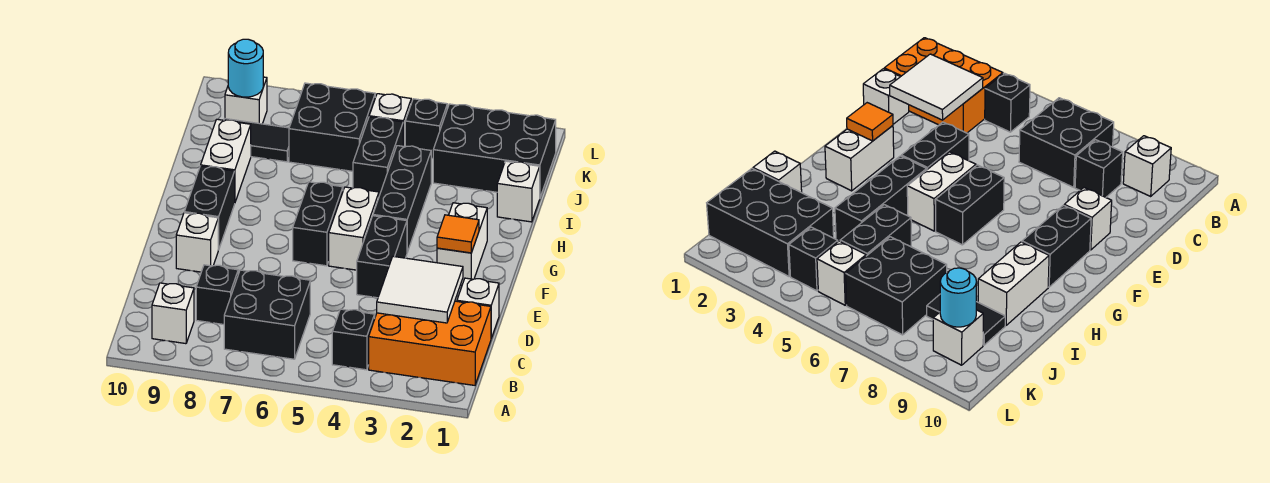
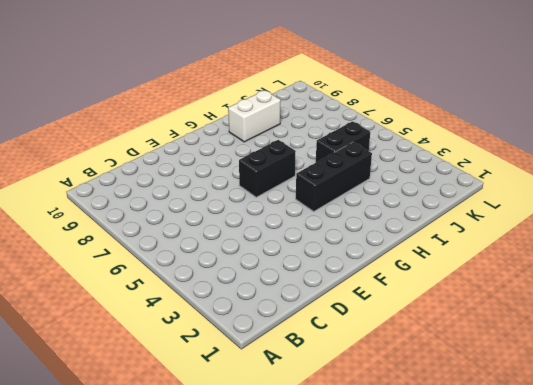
none -> orange 2x3 brick [369,301,491,385]
none -> black 1x1 brick [332,309,375,370]
none -> black 2x2 brick [224,270,310,359]

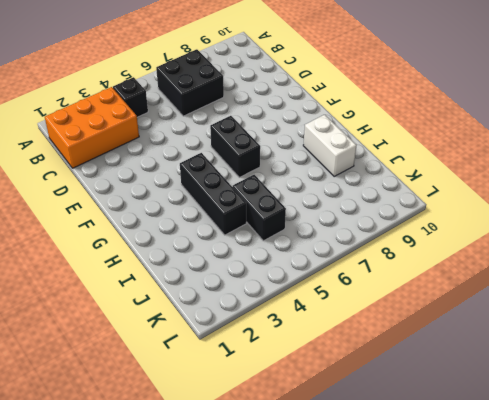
none -> white 1x1 brick [152,283,194,344]
none -> black 1x1 brick [196,265,238,324]
none -> white 1x1 brick [457,278,499,338]

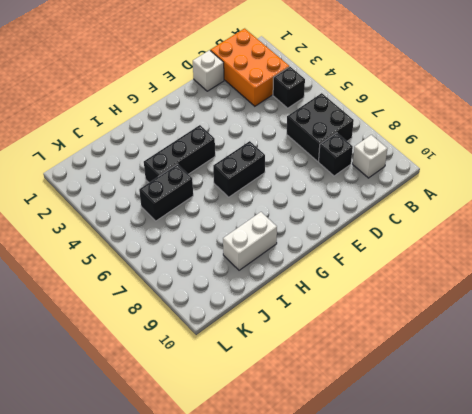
none -> black 1x2 brick [357,216,407,298]
none -> white 1x1 brick [176,213,218,272]
none -> white 1x2 brick [437,203,487,285]

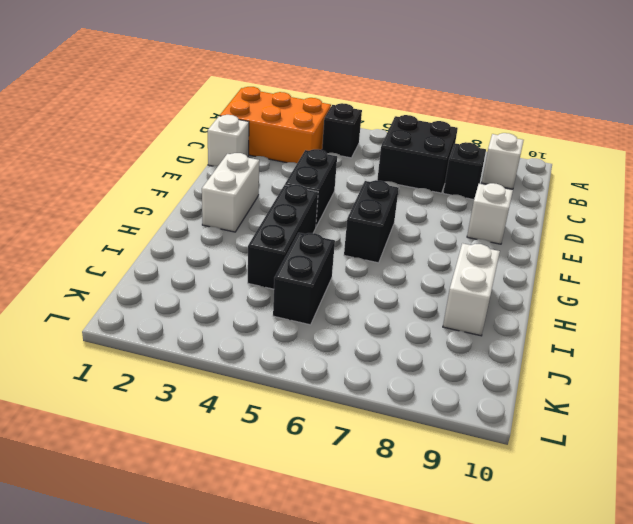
none -> white 1x2 brick [329,187,379,270]
none -> black 1x2 brick [184,166,235,250]
none -> white 1x1 brick [497,161,540,222]

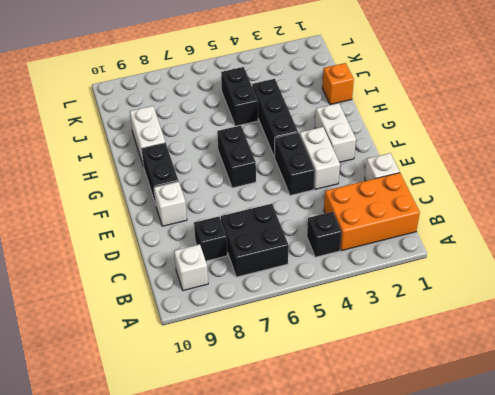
white 1x2 brick [299,127,340,189] -> white 1x2 brick moved to [329,187,379,270]
orange 1x1 brick [322,63,354,104] -> white 1x1 brick [497,161,540,222]
none -> black 2x3 brick [433,104,556,197]
none -> black 2x2 brick [289,83,375,171]
none -> black 1x2 tile [224,119,289,162]

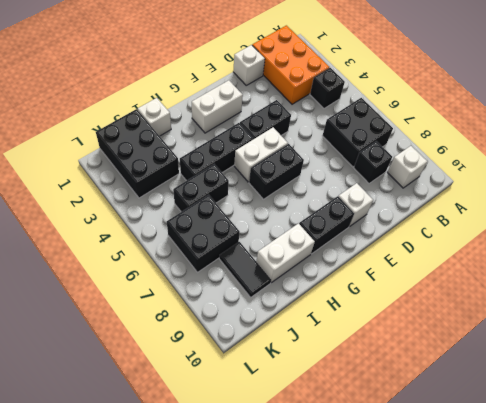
none -> black 1x1 brick [405,99,447,158]
none -> white 1x1 brick [369,94,411,147]
none -> white 1x1 brick [225,77,267,124]

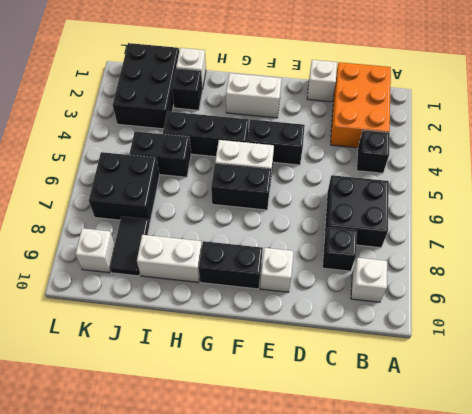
black 1x1 brick [172,68,202,110] -> black 1x1 brick moved to [405,99,447,158]
none -> white 1x1 brick [369,94,411,147]
none -> white 2x2 tile [377,256,463,323]
none -> orange 1x1 tile [437,215,479,253]

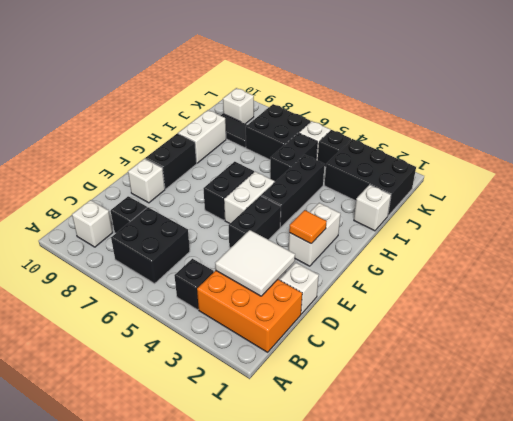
none -> cyan 1x1 round brick [228,39,263,97]

